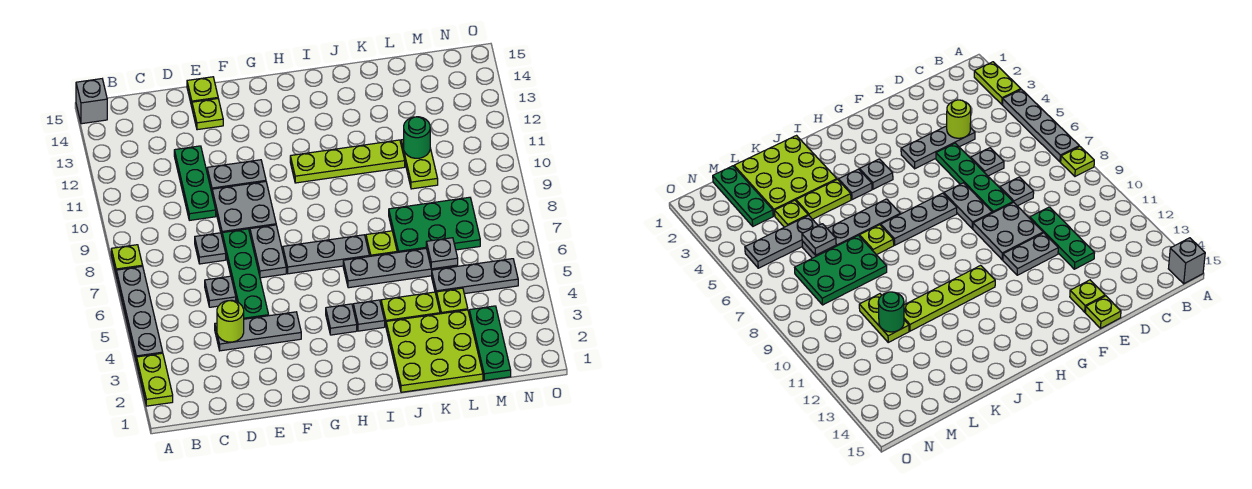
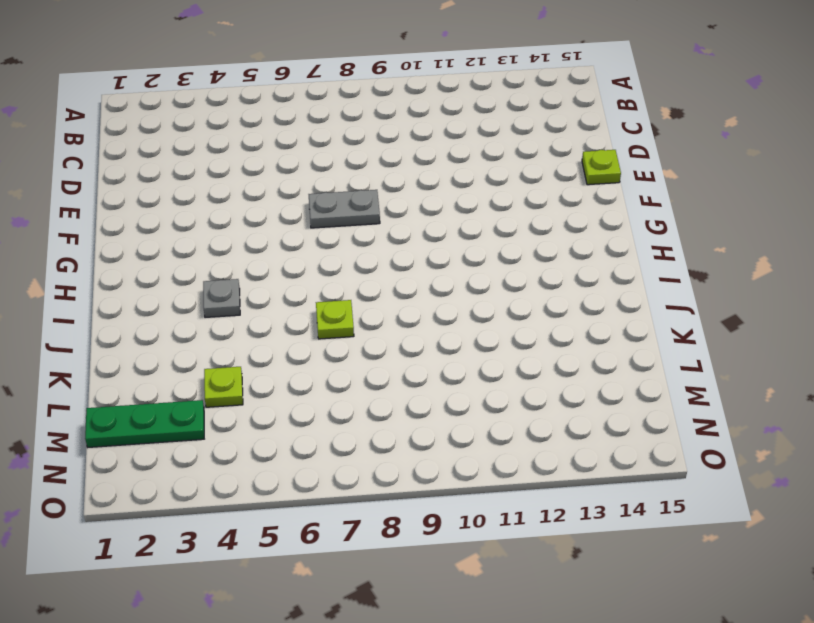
none -> lime 1x2 plate [137,353,173,406]
none -> grey 1x4 plate [116,266,163,362]
none -> lime 1x1 plate [111,245,143,273]
none -> grey 1x1 brick [76,79,107,124]

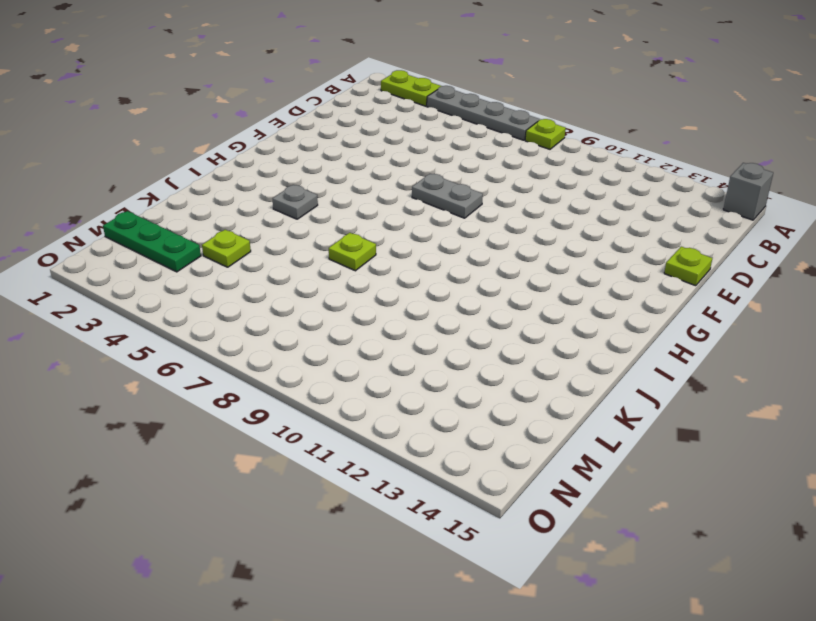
none -> grey 1x3 plate [215,312,301,351]
none -> grey 1x1 plate [205,276,236,307]
none -> grey 1x1 plate [195,233,226,264]
none -> green 1x3 plate [174,146,216,220]

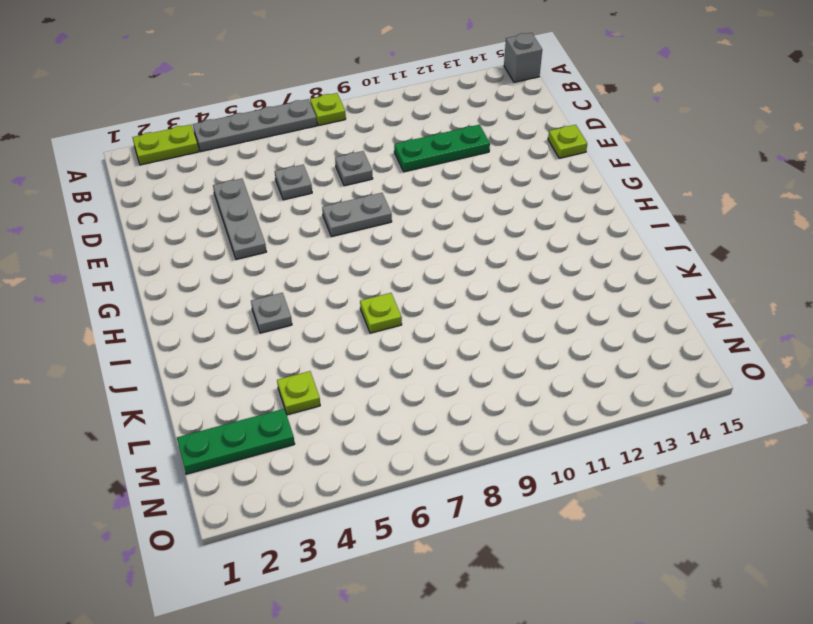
none -> green 1x4 plate [222,229,269,319]
none -> grey 2x2 plate [212,182,276,235]
none -> grey 1x2 plate [207,160,266,192]
none -> lime 1x1 plate [192,99,223,130]

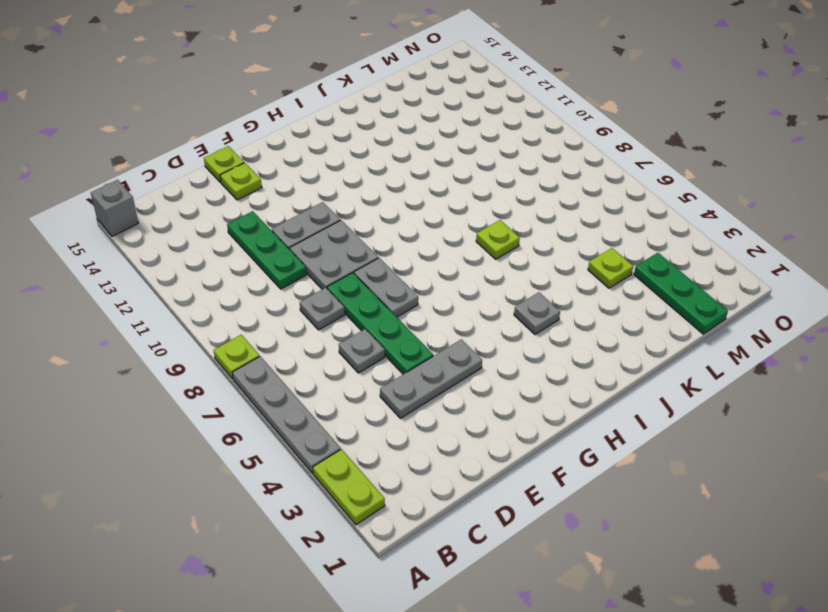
none -> grey 1x3 plate [283,235,369,274]
none -> grey 1x1 plate [326,304,357,335]
none -> lime 1x4 plate [290,140,405,183]
none -> grey 1x4 plate [343,248,458,288]

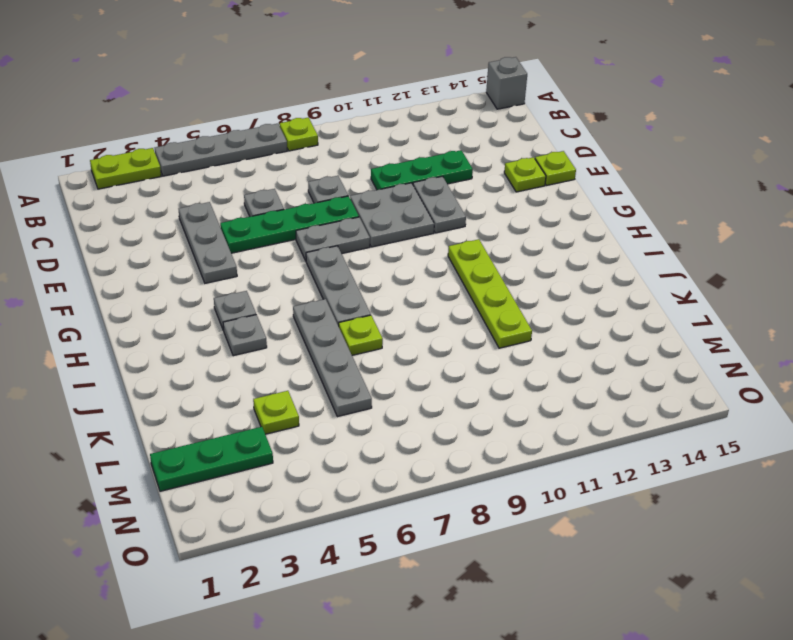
none -> lime 3x3 plate [386,310,483,392]
none -> lime 1x2 plate [381,292,440,326]
none -> green 2x3 plate [389,197,480,252]
none -> grey 1x3 plate [432,259,518,297]

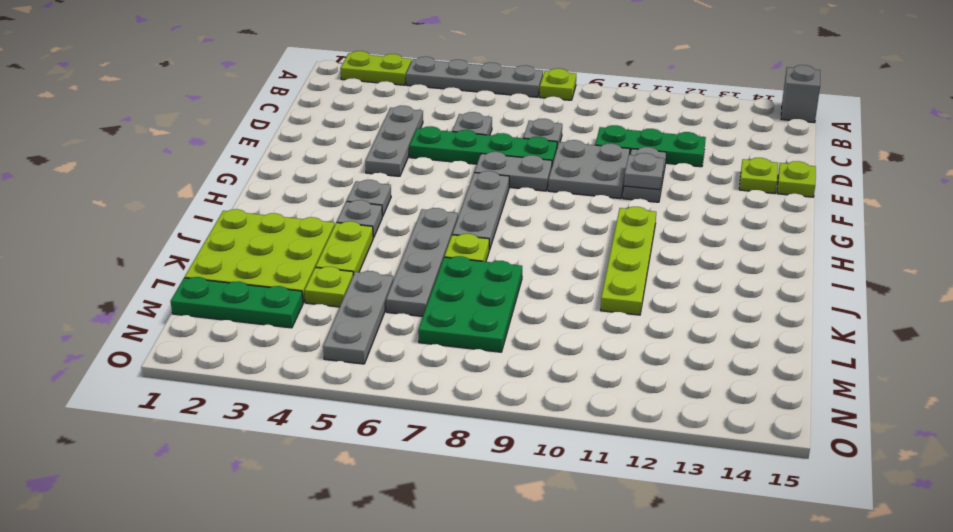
grey 1x1 plate [624,153,664,190] -> grey 1x1 plate moved to [426,238,458,269]
none -> lime 1x2 plate [401,139,438,189]
none -> lime 1x1 round brick [217,300,244,342]
none -> green 1x1 round brick [404,117,430,158]

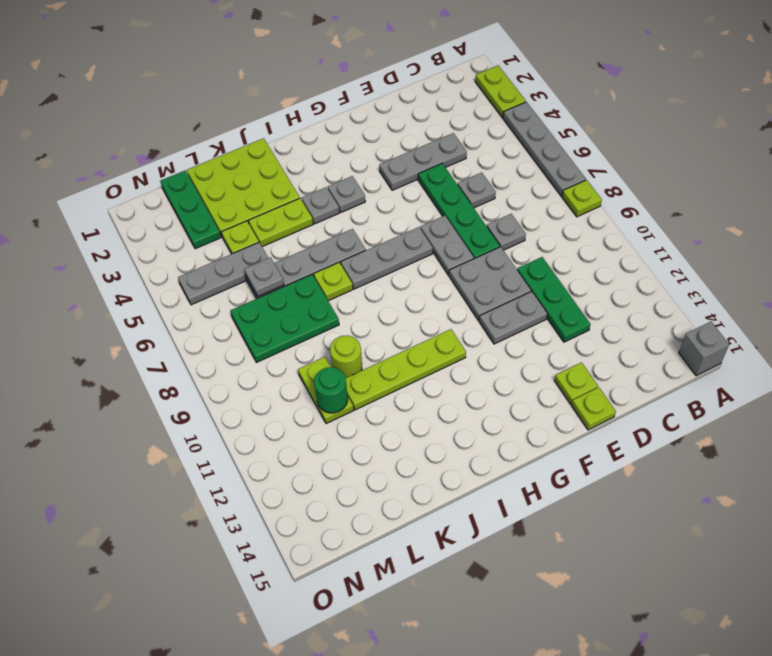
lime 1x1 round brick [330,335,362,378] -> lime 1x1 round brick moved to [217,300,244,342]

